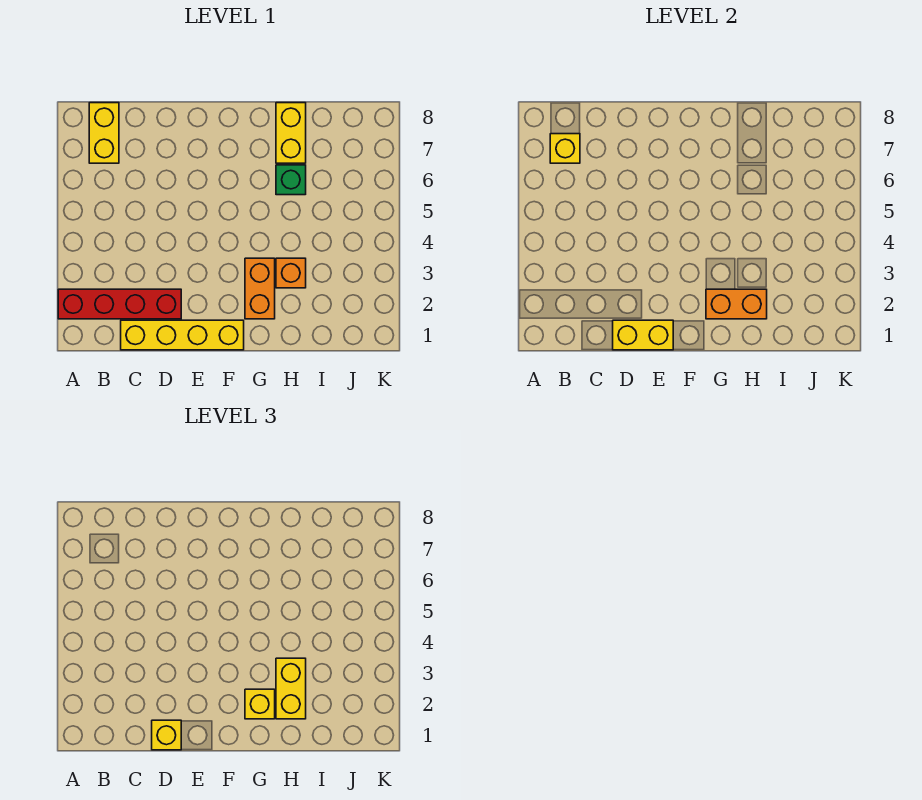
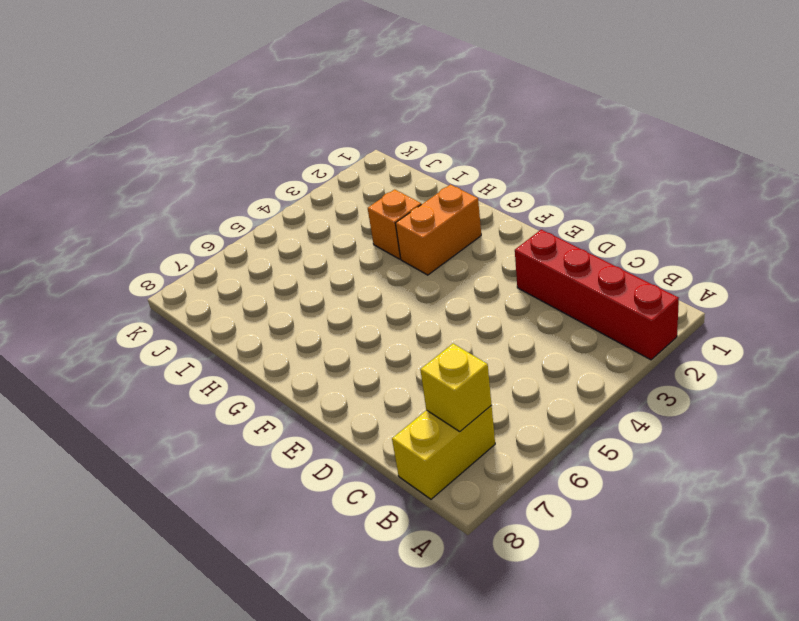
none -> yellow 1x4 brick [121,320,244,350]
none -> green 1x1 brick [276,165,306,195]
none -> yellow 1x2 brick [276,103,306,163]

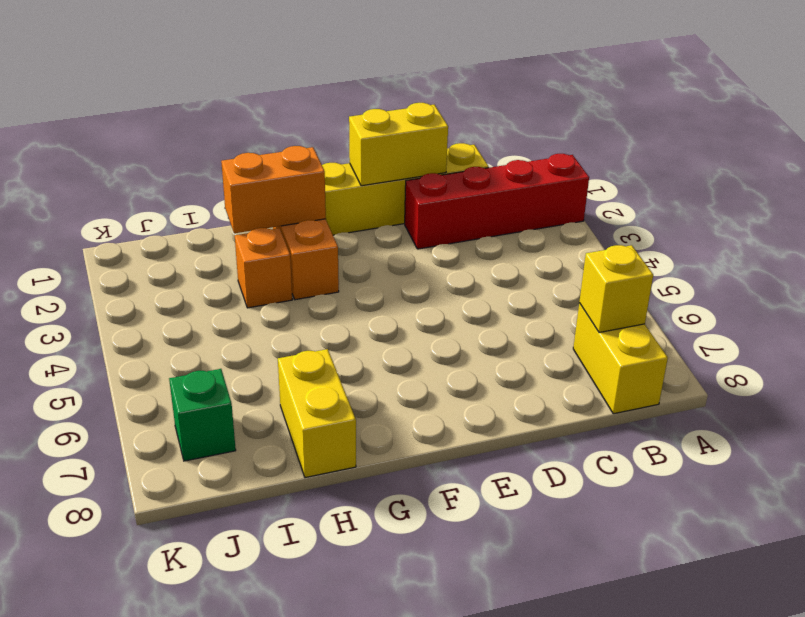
green 1x1 brick [169,369,236,461] -> green 1x1 brick moved to [276,165,306,195]
none -> yellow 1x1 brick [152,720,181,750]
none -> yellow 1x1 brick [245,689,275,719]
none -> yellow 1x2 brick [276,658,306,719]

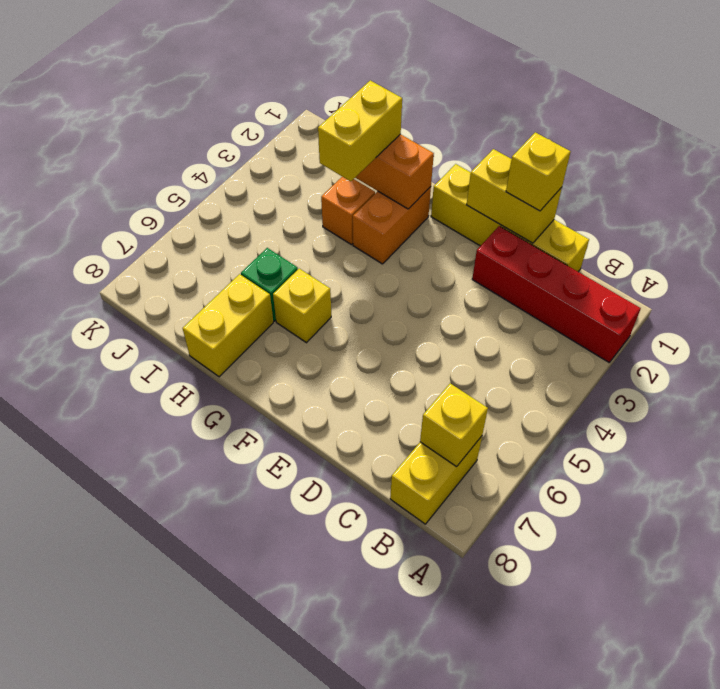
yellow 1x1 brick [273,269,331,343] -> yellow 1x1 brick moved to [245,689,275,719]

